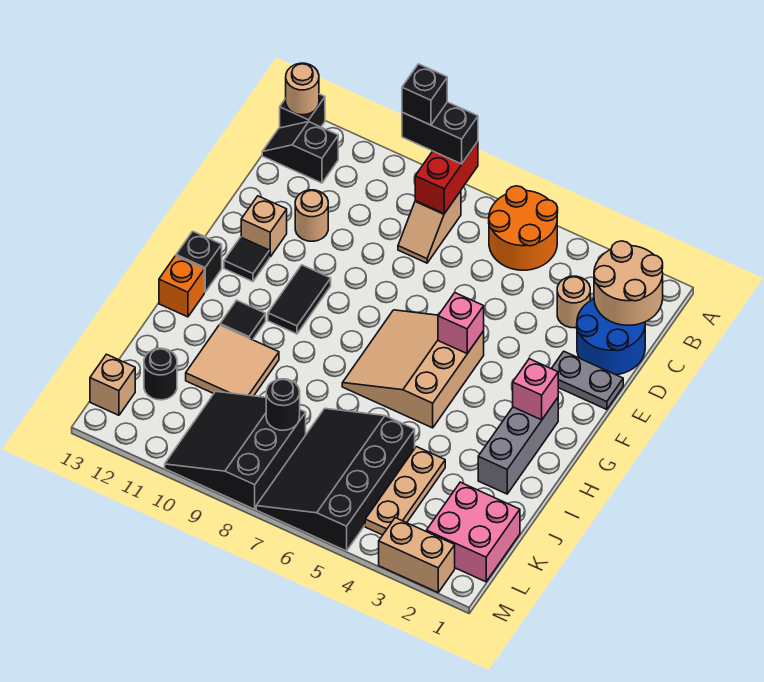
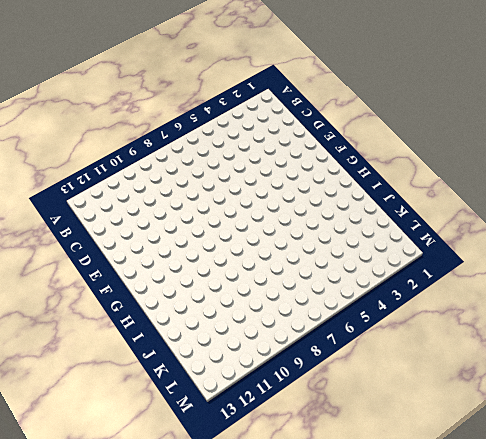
none -> orange 2x2 round brick [489,186,558,270]
none -> black 1x1 brick [280,94,325,128]
none -> tan 1x2 slope [398,191,461,263]
none -> black 1x2 slope [262,122,338,183]

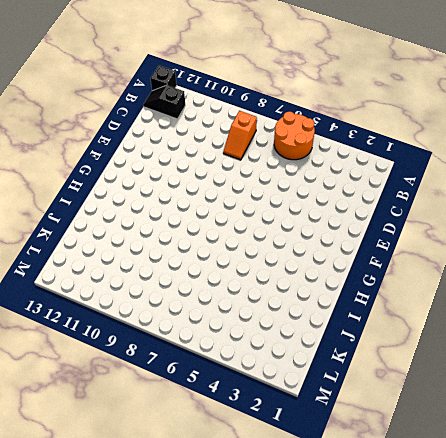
orange 1x2 slope [223,111,257,160] -> tan 1x2 slope [398,191,461,263]
none -> blue 2x2 round brick [577,299,645,375]
none -> tan 1x1 round brick [557,276,590,328]
none -> tan 1x1 round brick [295,190,328,241]
none -> grey 1x2 plate [551,351,623,410]

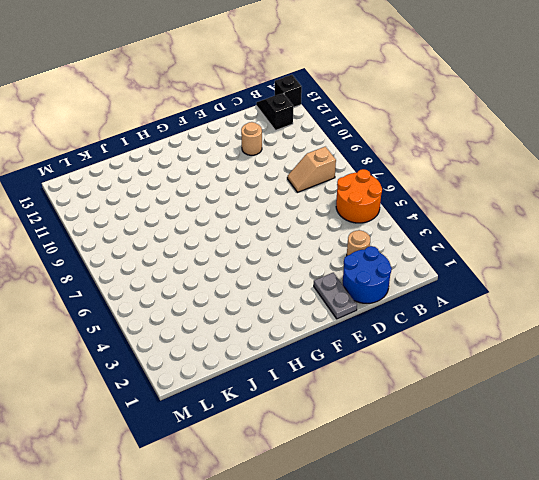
none -> tan 1x1 brick [241,196,287,257]
none -> tan 3x3 slope [342,310,484,428]
none -> black 1x2 tile [268,265,331,334]
none -> black 1x1 tile [224,237,270,281]

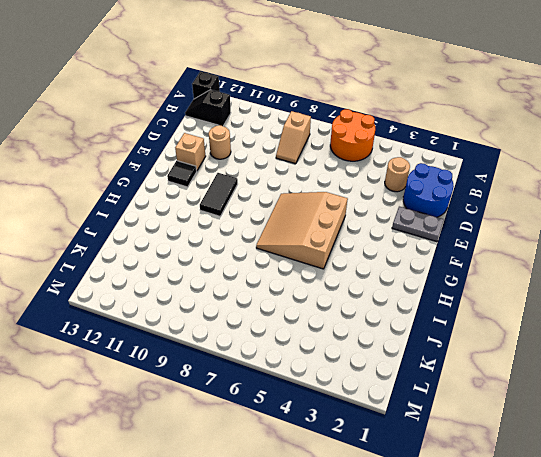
none -> grey 1x3 brick [478,398,558,494]
none -> black 1x1 brick [176,231,222,292]
none -> black 1x1 tile [220,300,266,340]
none -> orange 1x1 brick [159,256,204,317]

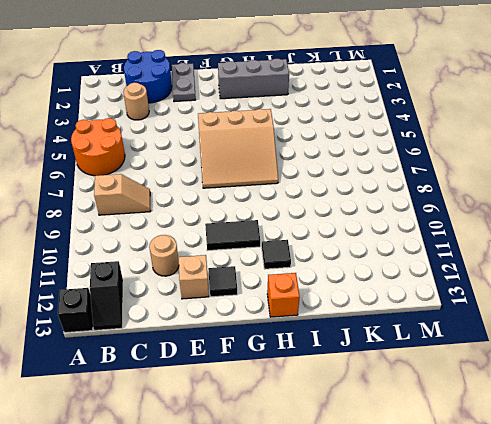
none -> black 1x1 brick [176,231,222,292]
none -> tan 2x2 tile [186,325,279,396]
none -> tan 1x3 plate [365,447,445,535]
none -> black 3x4 slope [256,408,415,551]

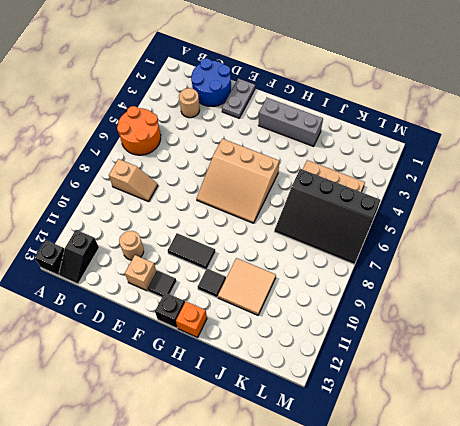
none -> pink 2x2 brick [427,482,520,582]
none -> black 3x3 slope [165,391,306,509]
none -> black 1x1 round brick [144,348,177,400]
none -> tan 1x1 brick [90,354,135,415]

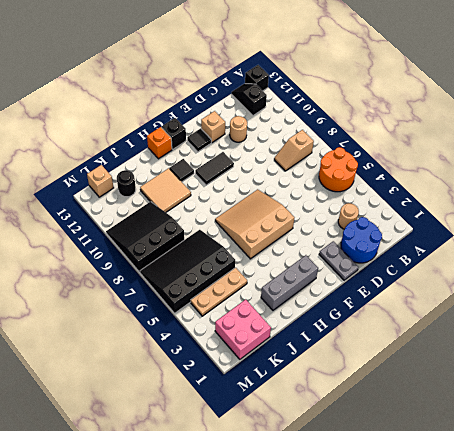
none -> tan 1x2 brick [379,518,455,592]
none -> red 1x2 brick [415,142,478,214]
none -> tan 1x1 round brick [286,63,319,115]
none -> tan 2x2 round brick [594,241,663,325]

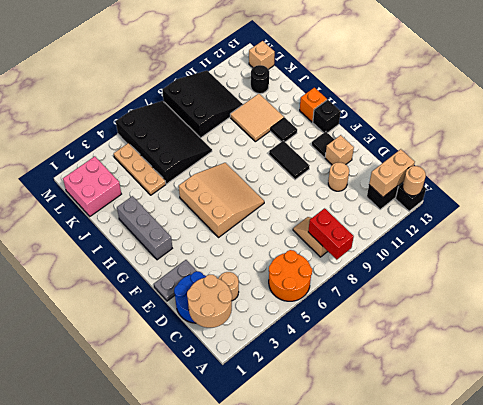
tan 1x2 brick [369,149,415,197] -> tan 1x2 brick moved to [379,518,455,592]
none -> pink 1x1 brick [438,293,484,353]
none -> pink 1x1 brick [513,359,558,420]
none -> black 1x1 round brick [266,379,300,430]
none -> black 1x2 brick [402,102,478,164]

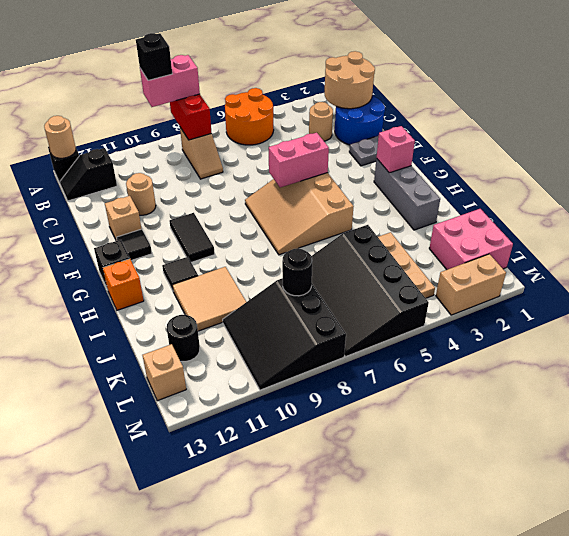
pink 1x2 brick [140,55,200,107] -> black 1x2 brick [402,102,478,164]
pink 1x2 brick [269,133,329,188] -> pink 1x1 brick [438,293,484,353]

